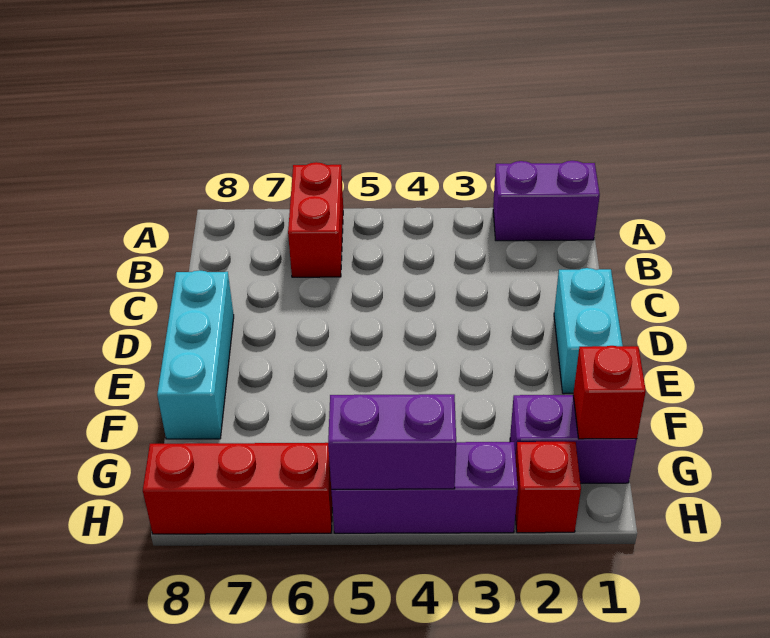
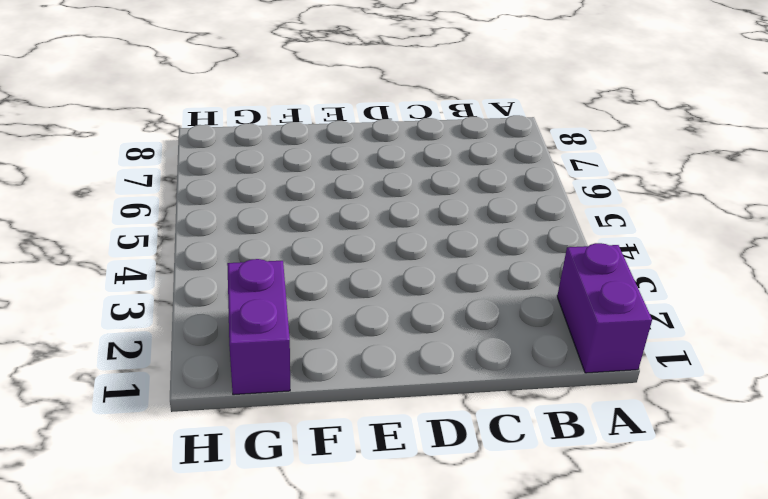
none -> red 1x2 brick [288,162,343,277]
none -> cyan 1x2 brick [554,268,623,394]

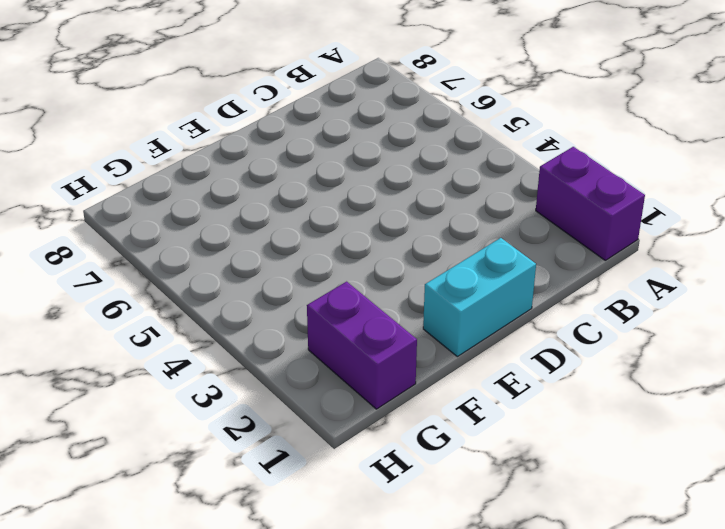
none -> red 1x2 brick [288,162,343,277]
none -> cyan 1x3 brick [157,270,234,439]

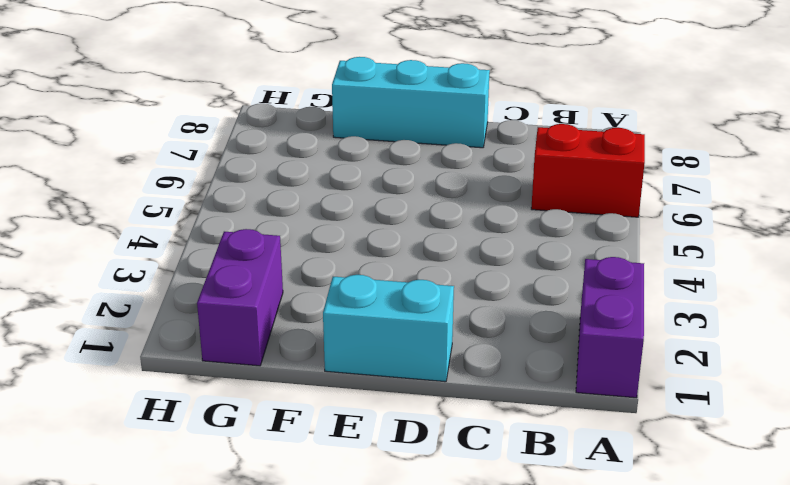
none -> red 1x1 brick [515,442,581,533]
none -> purple 1x3 brick [331,442,518,533]

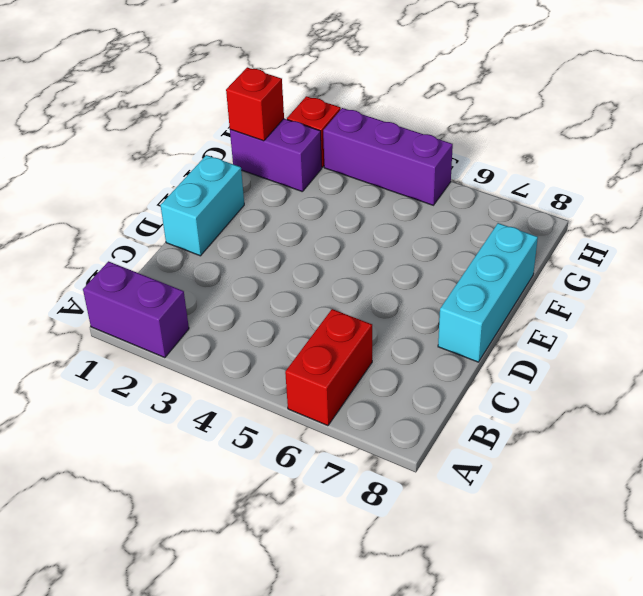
none -> red 1x3 brick [143,443,332,534]
none -> purple 1x2 brick [328,394,456,489]

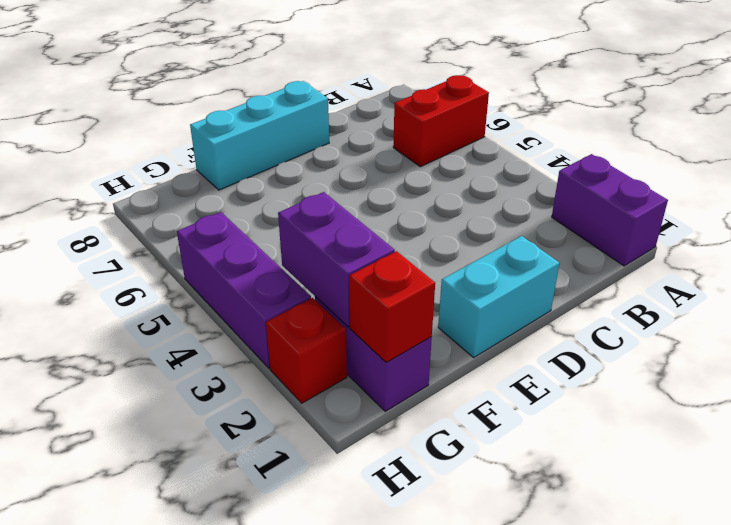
purple 1x2 brick [278,192,395,327] -> purple 1x2 brick moved to [328,394,456,489]
none -> red 1x3 brick [143,443,332,534]

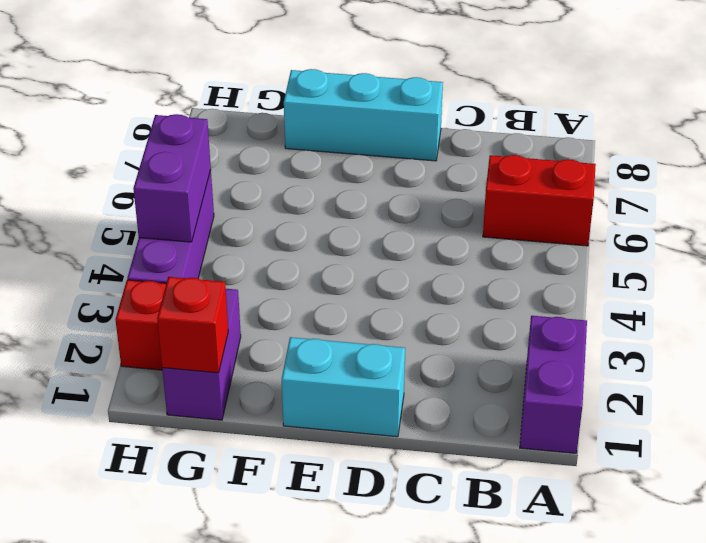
none -> red 1x3 brick [143,443,332,534]

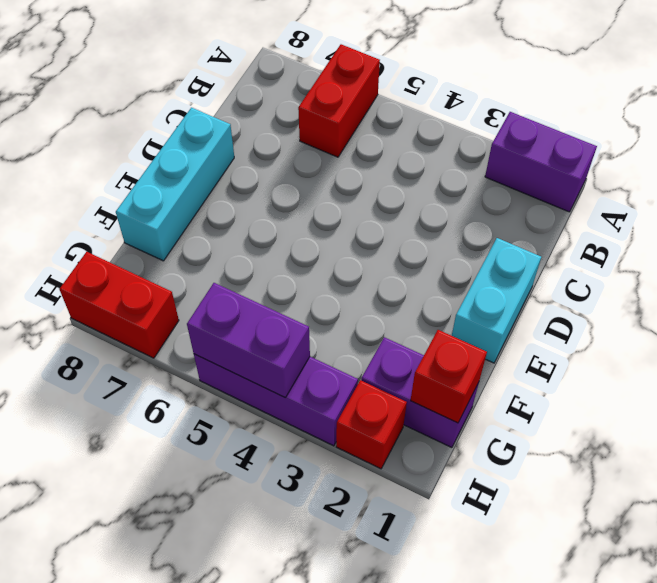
red 1x2 brick [60,252,179,358] -> red 1x3 brick [143,443,332,534]

